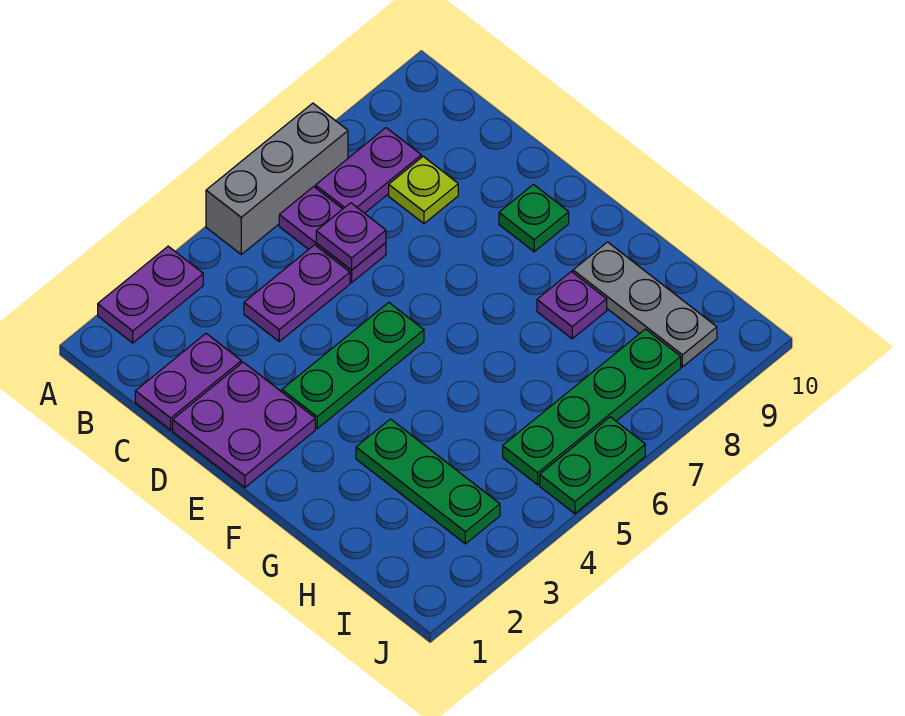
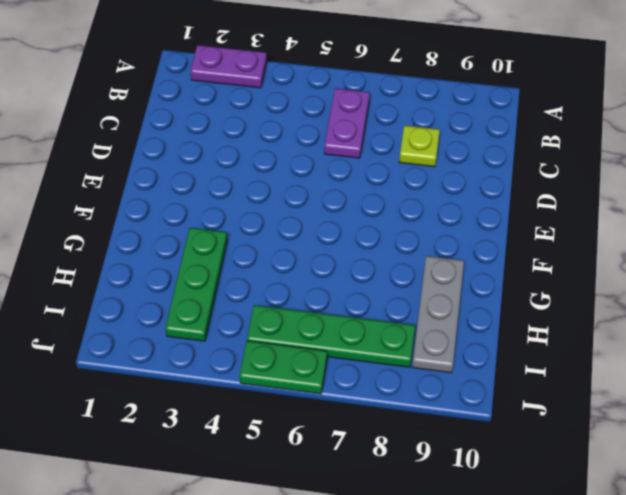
none -> grey 1x3 brick [206,103,348,254]
none -> purple 1x2 plate [315,128,421,213]
none -> purple 1x2 plate [135,334,241,430]

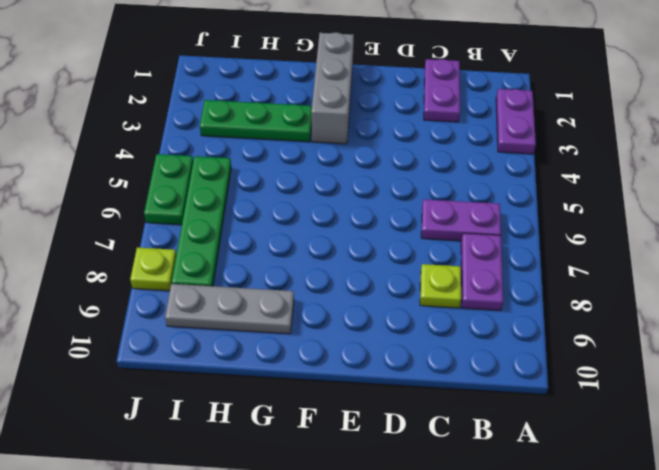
grey 1x3 brick [311,32,354,144] -> grey 1x3 brick moved to [206,103,348,254]
lime 1x1 plate [130,247,176,291] -> none
none -> purple 1x2 plate [244,245,350,341]
none -> purple 2x2 plate [173,362,315,488]
none -> green 1x3 plate [282,302,424,429]

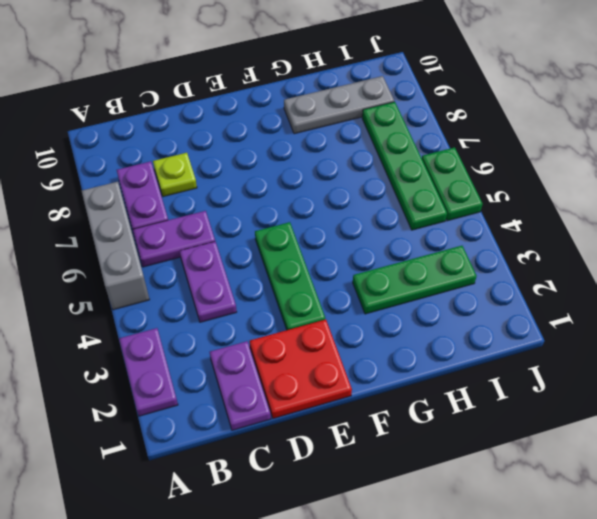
red 2x2 plate [250,319,352,418] -> purple 2x2 plate [173,362,315,488]
none -> green 1x1 plate [499,185,569,252]
none -> purple 1x1 plate [537,272,607,339]
none -> purple 1x1 plate [316,203,386,270]

